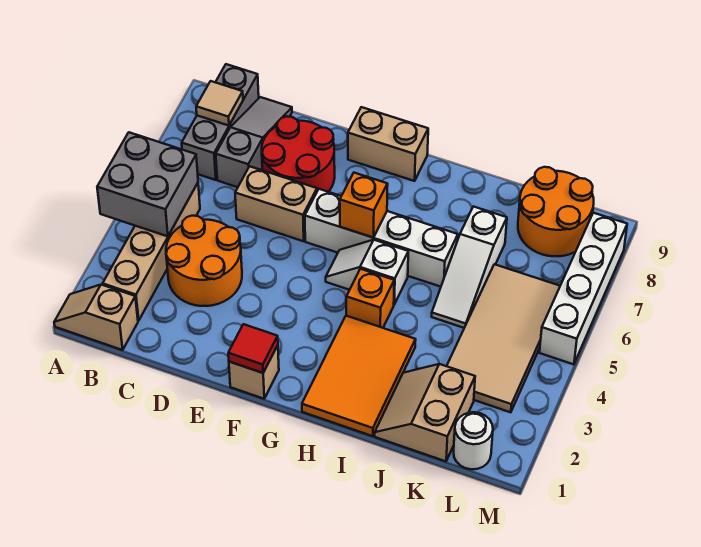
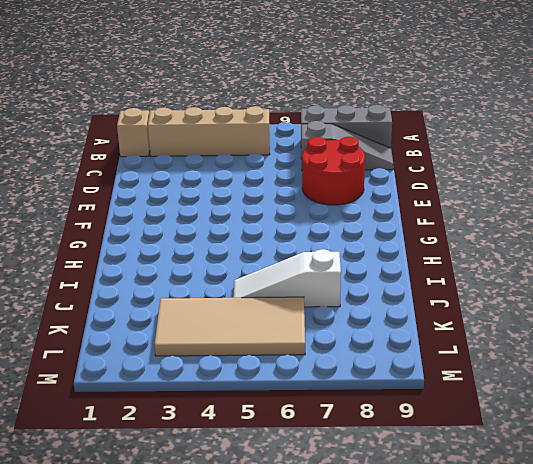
none -> orange 2x2 round brick [166,216,242,306]
none -> tan 1x2 brick [235,166,317,241]
none -> tan 1x1 brick [229,345,279,399]

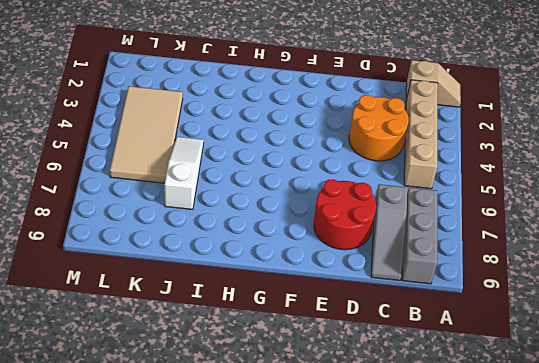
none -> tan 1x2 brick [235,166,317,241]
none -> tan 1x1 brick [229,345,279,399]
none -> white 1x4 brick [305,189,458,287]

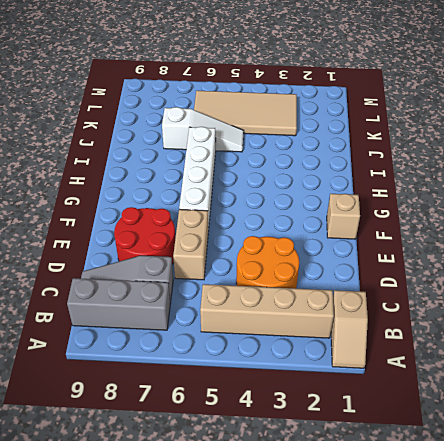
none -> tan 1x2 brick [348,107,428,181]
none -> white 1x2 slope [326,240,408,304]
none -> orange 2x3 tile [302,316,416,436]

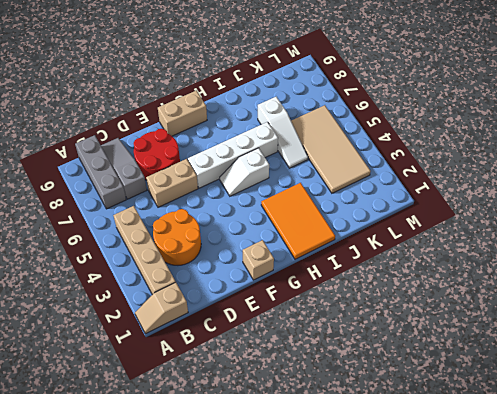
none -> orange 1x1 brick [346,269,394,328]
none -> tan 2x2 slope [375,364,475,461]
none -> orange 2x2 round brick [518,167,594,256]

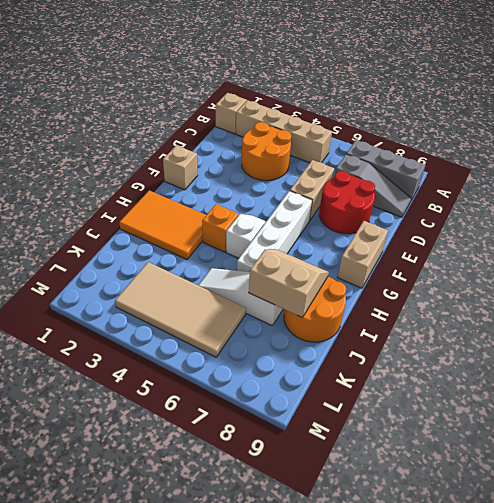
tan 2x2 slope [248,249,329,317] -> tan 2x2 slope moved to [375,364,475,461]
orange 2x2 round brick [284,277,346,342] -> orange 2x2 round brick moved to [518,167,594,256]
none -> white 1x1 round brick [454,412,493,469]
none -> white 1x4 brick [539,213,627,364]
none -> grey 2x2 brick [97,132,198,236]

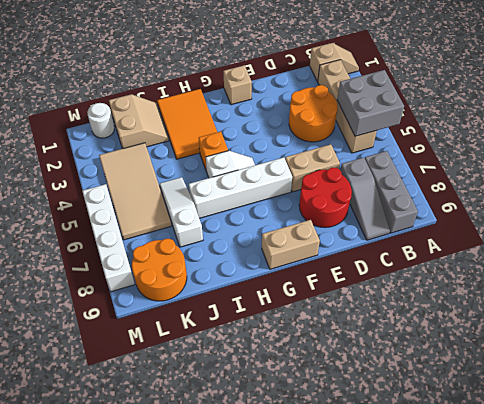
none -> tan 1x1 tile [196,81,243,126]
none -> red 1x1 tile [228,324,278,373]
none -> orange 1x1 brick [340,173,388,238]

